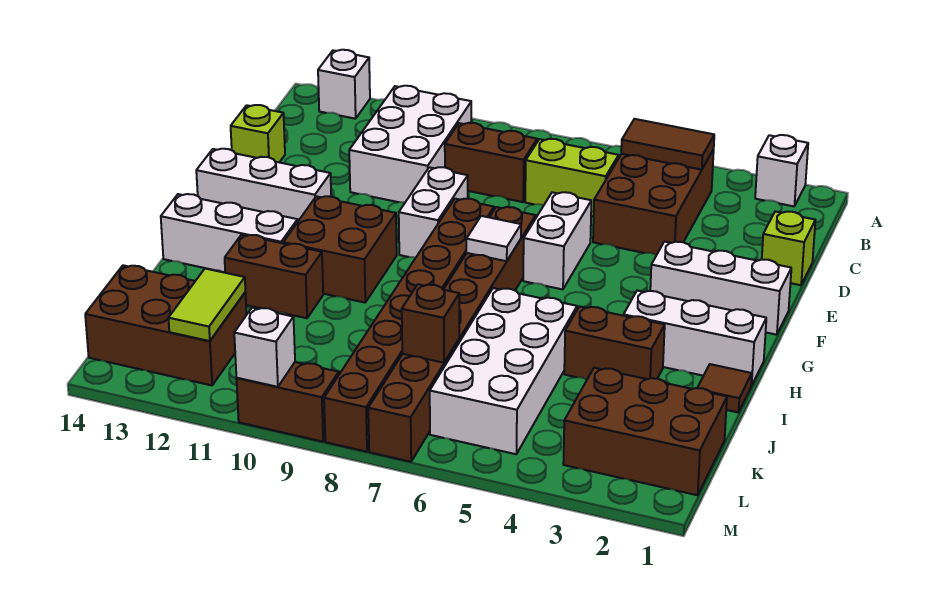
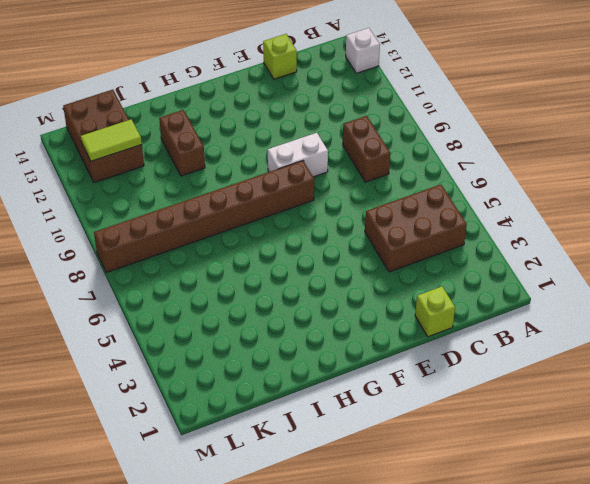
none -> white 1x1 brick [755,135,808,206]
none -> white 2x3 brick [349,86,471,202]
none -> lime 1x2 brick [525,139,619,217]

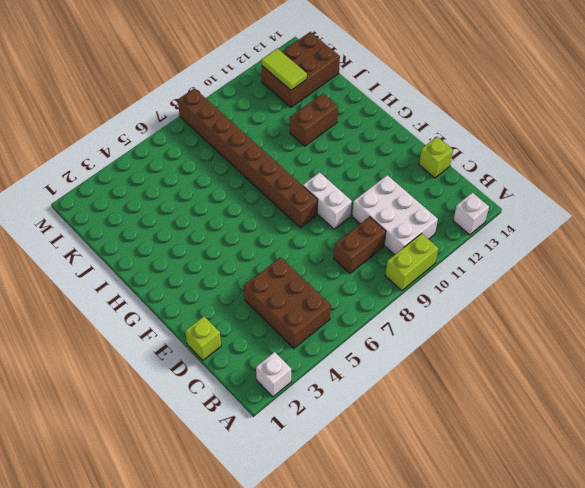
lime 1x2 brick [385,234,438,291] -> lime 1x2 brick moved to [525,139,619,217]
none -> white 1x2 brick [523,192,591,289]
none -> white 1x3 brick [650,242,791,335]
none -> brown 1x8 brick [368,207,536,462]

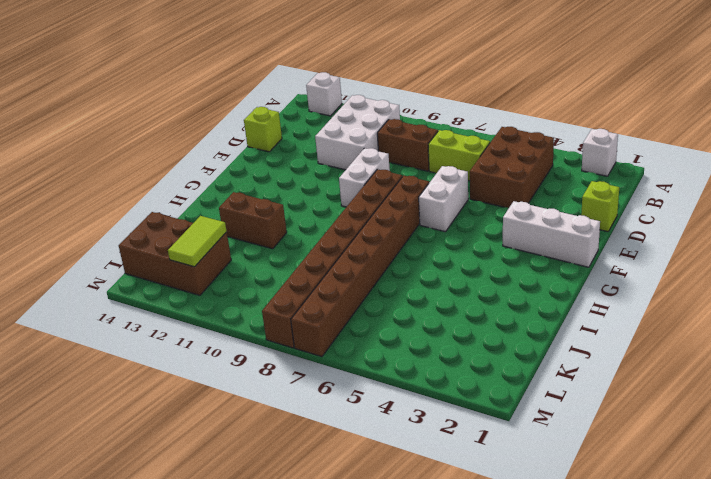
none -> white 1x3 brick [196,149,331,221]
none -> brown 2x2 brick [283,196,397,303]
none -> white 1x3 brick [624,291,766,386]

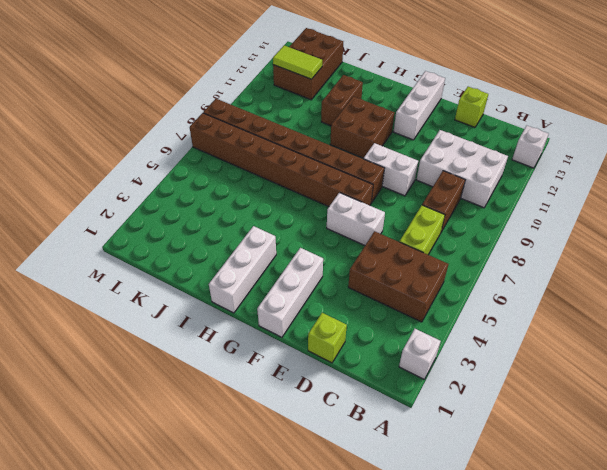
none -> white 1x3 brick [161,194,298,272]
none -> brown 1x1 tile [698,364,752,412]
none -> brown 1x2 brick [564,306,665,379]

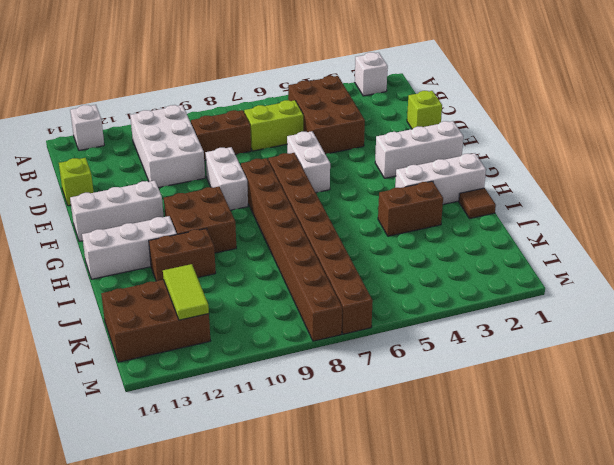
none -> white 2x4 brick [430,288,577,454]
none -> brown 2x3 brick [563,368,727,495]
none -> brown 1x2 brick [236,362,339,442]

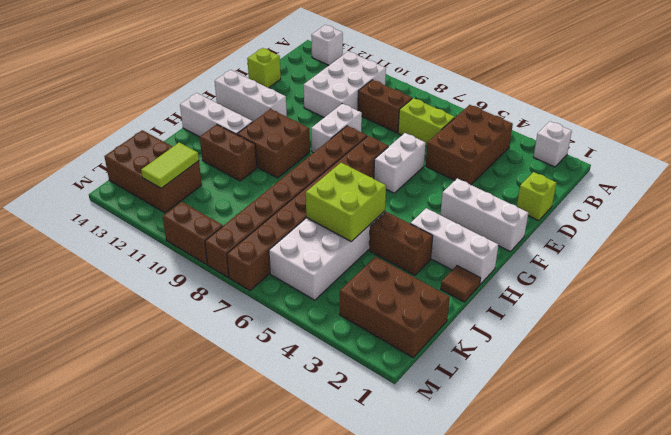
lime 2x2 brick [306,163,386,242] -> none
none -> brown 1x2 tile [621,119,714,170]
none -> white 1x1 tile [466,216,521,261]
none -> brown 1x1 brick [402,284,459,363]

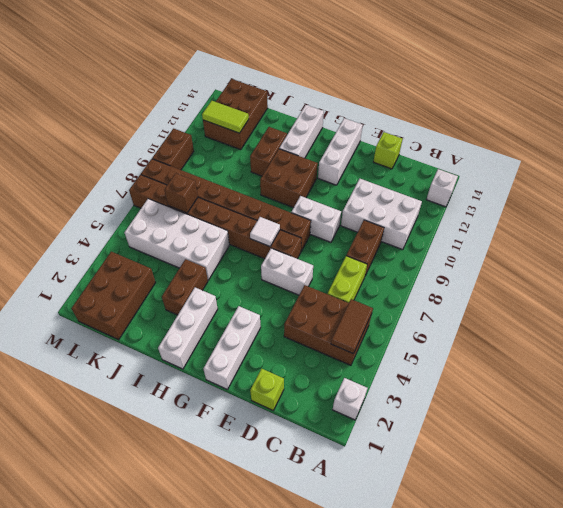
none -> brown 1x1 tile [698,364,752,412]
none -> white 1x1 brick [234,308,295,387]

